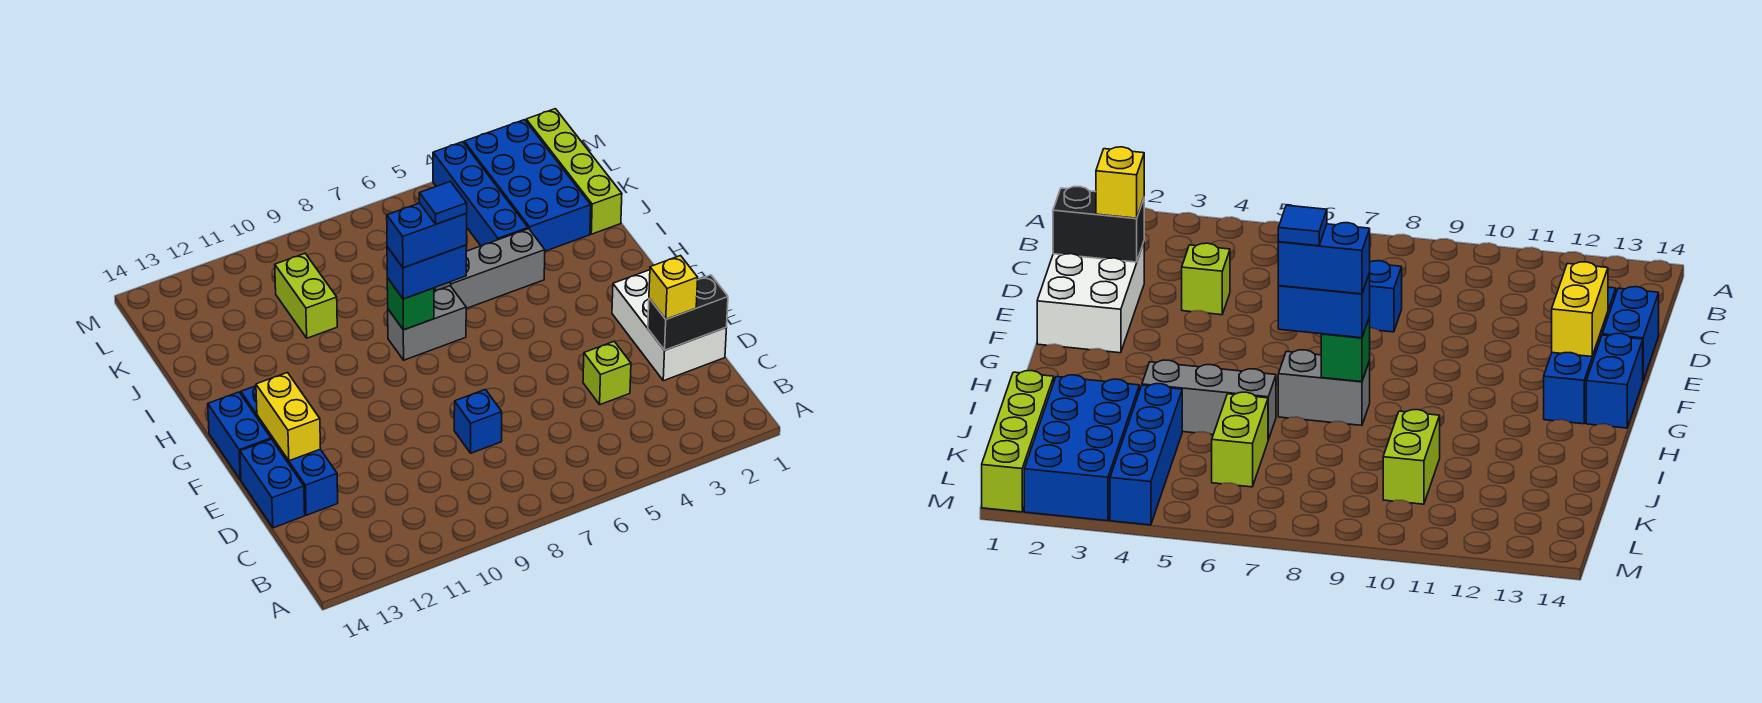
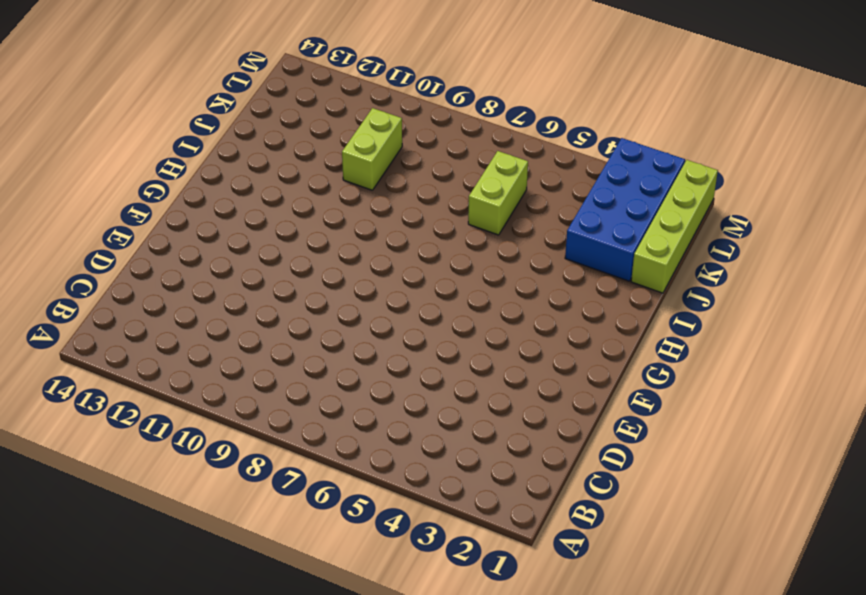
none -> white 2x3 brick [612,270,726,381]
none -> lime 1x1 brick [583,342,631,405]
none -> blue 1x1 brick [454,389,502,453]

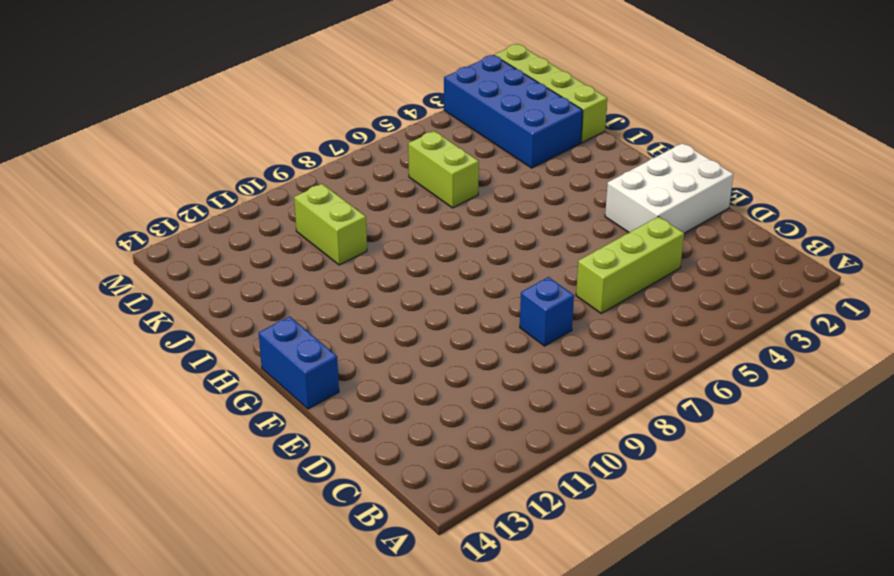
lime 1x3 brick [576,217,684,313] -> lime 1x1 brick [583,342,631,405]
white 2x3 brick [605,143,733,233] -> white 2x3 brick turned to [612,270,726,381]
none -> blue 1x4 brick [241,386,338,515]
none -> blue 1x2 brick [240,439,305,528]
none -> grey 1x2 brick [388,286,466,360]

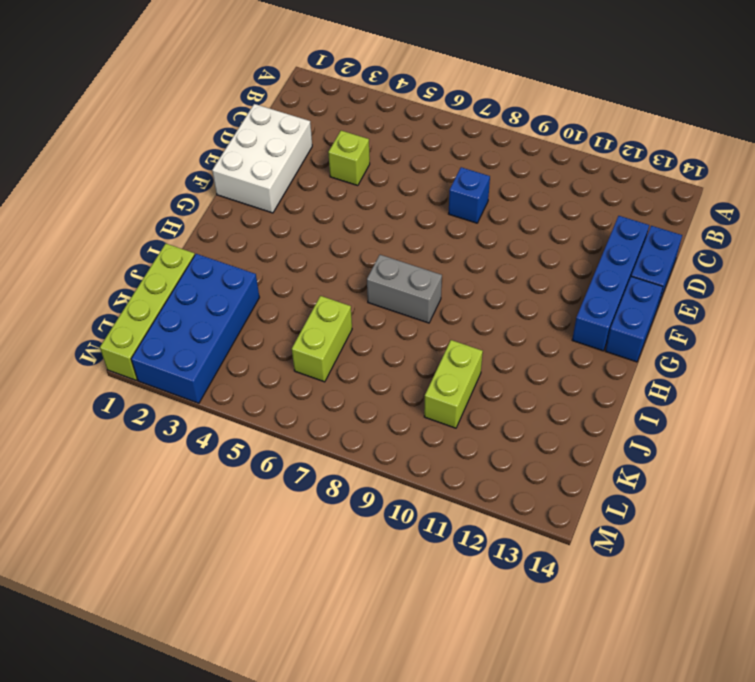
none -> grey 1x3 brick [435,229,545,308]
none -> blue 1x4 brick [433,142,528,246]
none -> black 1x2 brick [648,275,728,350]

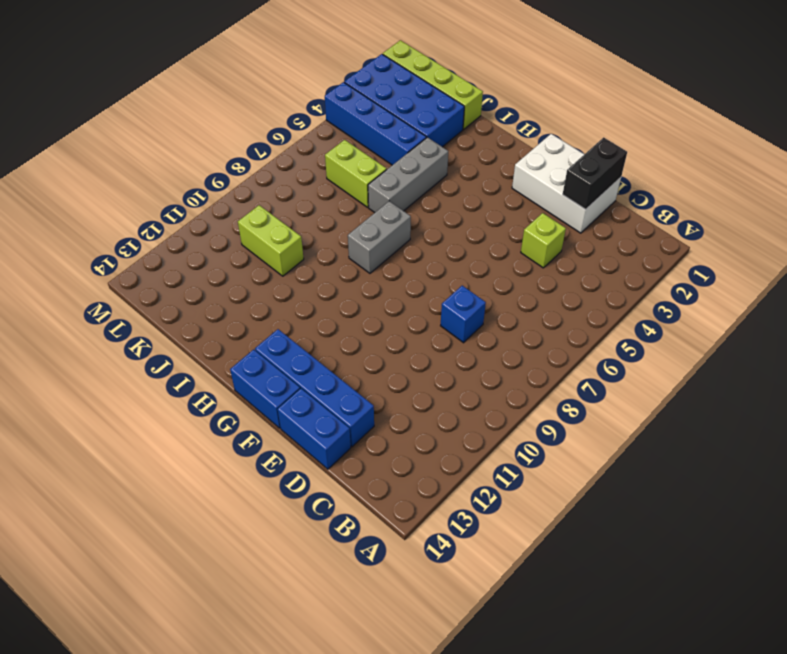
none -> yellow 1x2 brick [256,373,321,461]
none -> green 1x1 brick [387,278,434,330]
none -> yellow 1x1 brick [649,256,698,319]

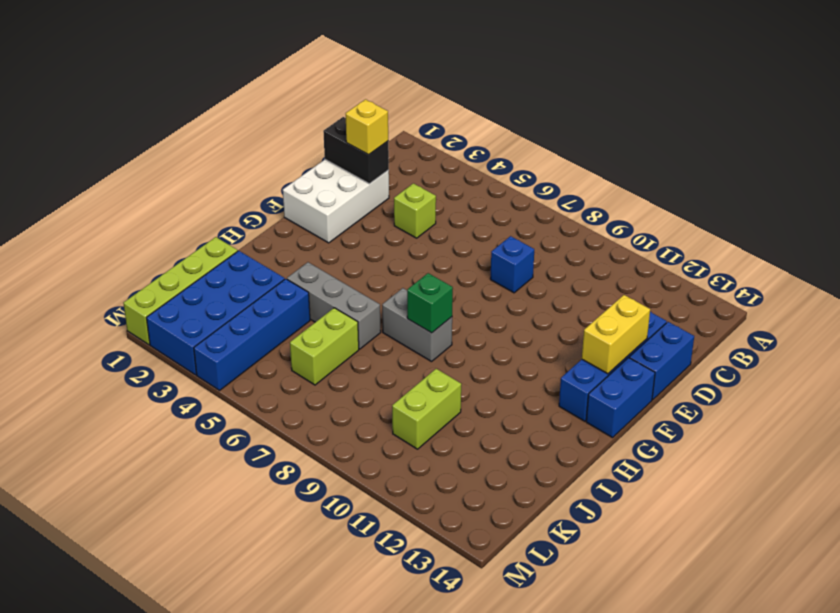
none -> blue 1x2 brick [387,245,467,299]
none -> blue 1x2 brick [387,203,467,268]
none -> blue 1x1 tile [419,182,467,224]

